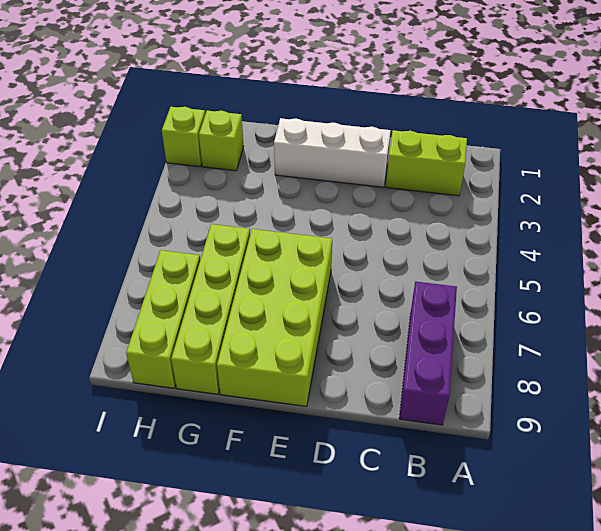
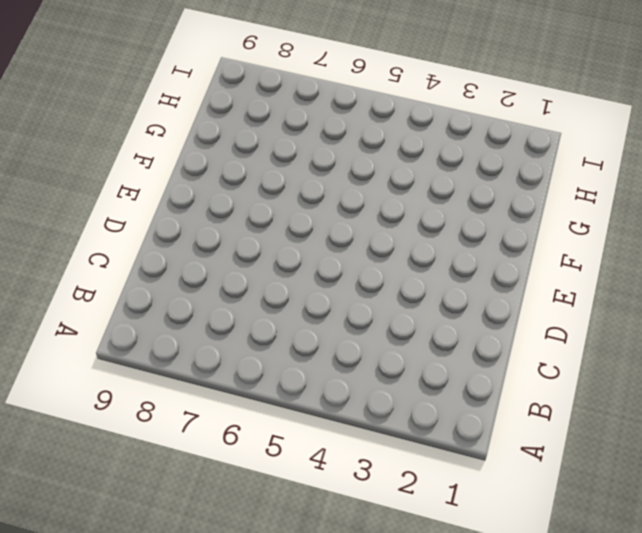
none -> lime 1x2 brick [386,130,467,196]
none -> purple 1x3 brick [399,282,457,425]

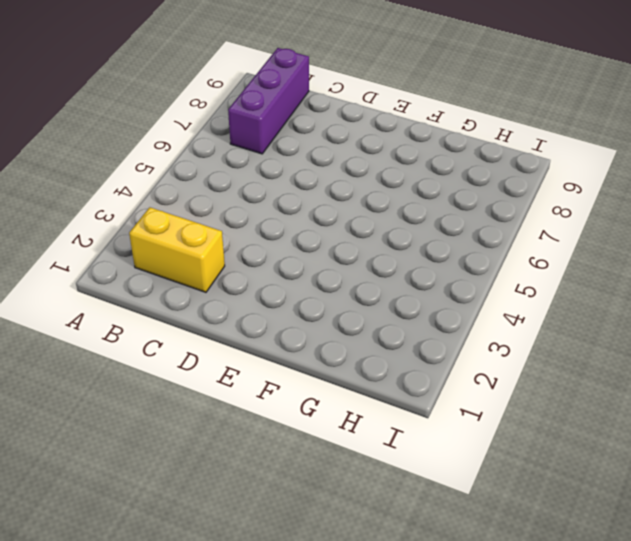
yellow 1x2 brick [129,207,225,292] -> lime 1x2 brick [386,130,467,196]
none -> white 1x3 brick [274,118,391,187]
none -> lime 2x4 brick [217,229,332,407]

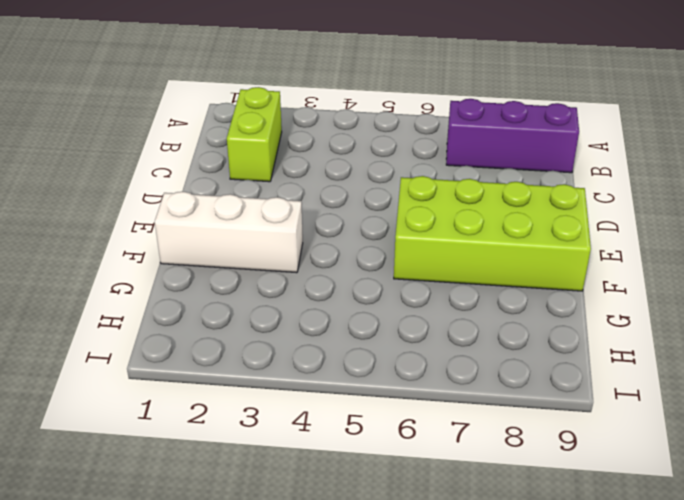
white 1x3 brick [155,192,303,273] -> white 1x3 brick turned to [274,118,391,187]
none -> lime 1x4 brick [171,224,250,394]
none -> lime 1x1 brick [199,111,244,171]

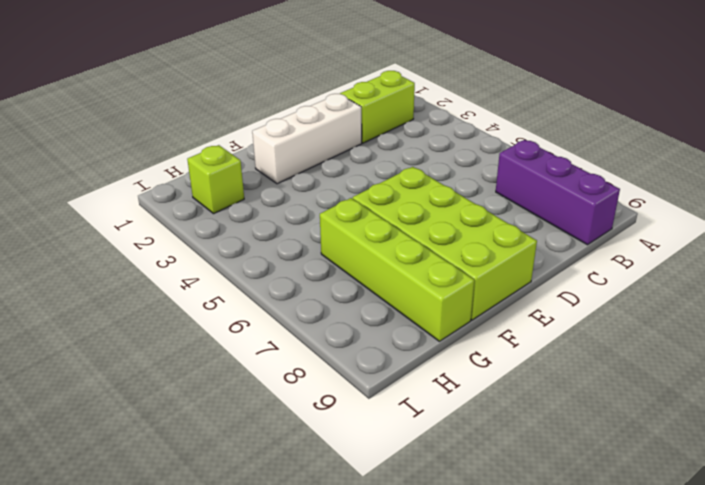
none -> lime 1x3 brick [126,250,200,388]
none -> lime 1x1 brick [162,107,205,167]

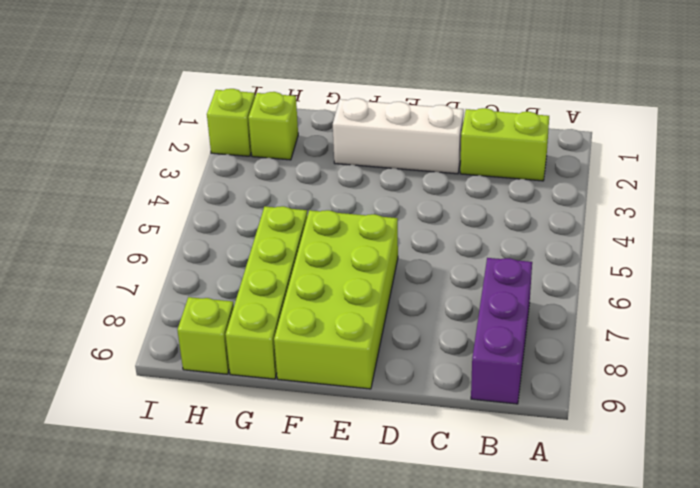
lime 1x1 brick [177,297,234,374] -> lime 1x3 brick [126,250,200,388]

